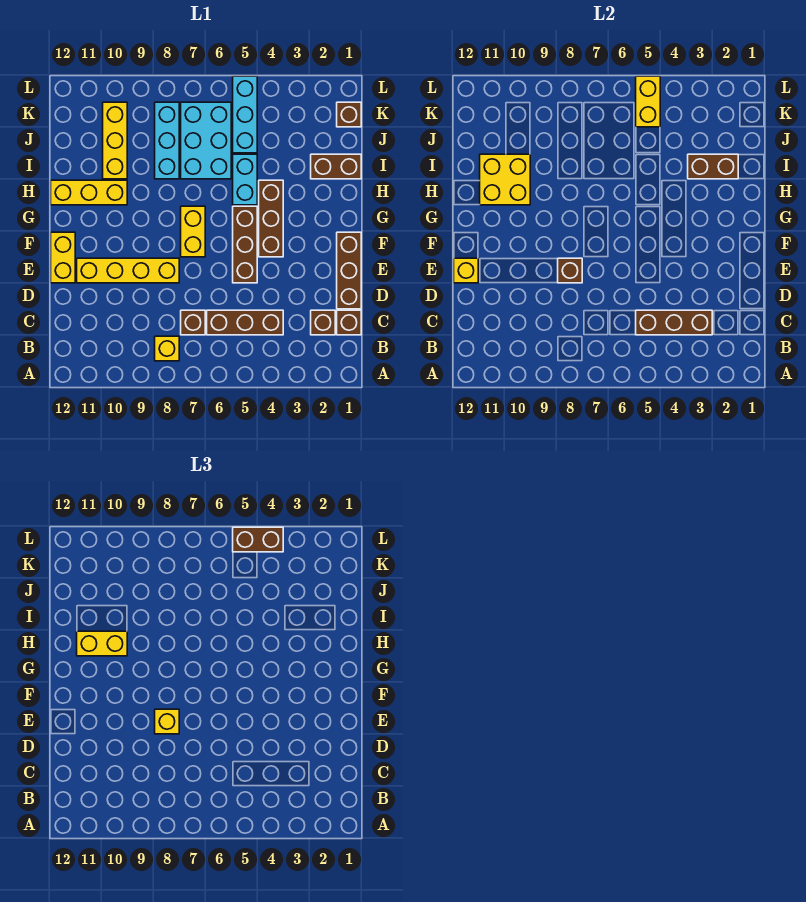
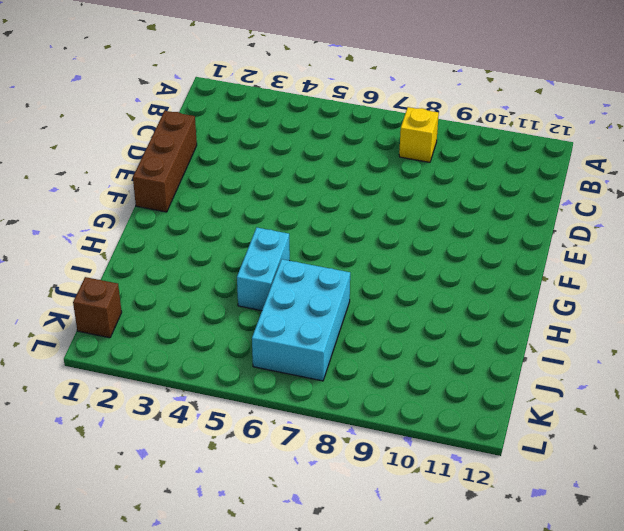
none -> brown 1x1 brick [337,310,361,335]
none -> brown 1x1 brick [311,310,335,335]
none -> brown 1x3 brick [207,310,283,335]

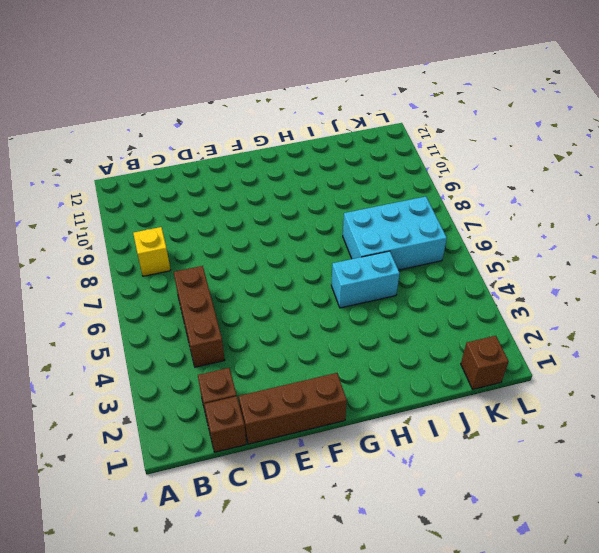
none -> brown 1x1 brick [181,310,205,335]
none -> brown 1x3 brick [233,206,257,283]
none -> yellow 1x4 brick [77,258,179,283]

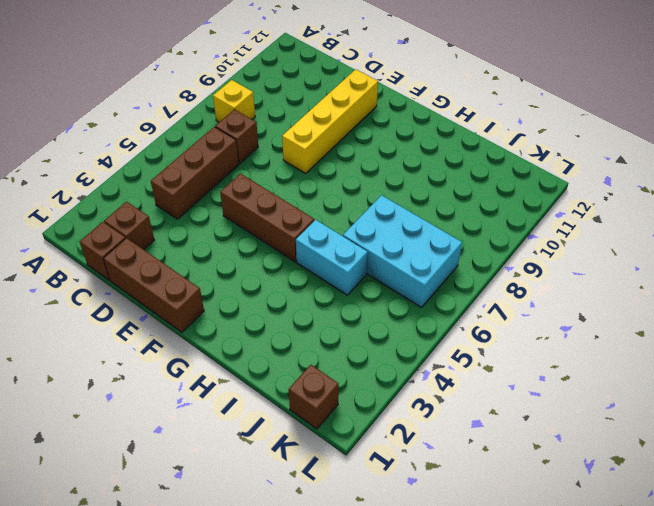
none -> yellow 1x2 brick [51,232,75,283]
none -> brown 1x3 brick [259,180,283,257]
none -> yellow 1x2 brick [181,206,205,257]

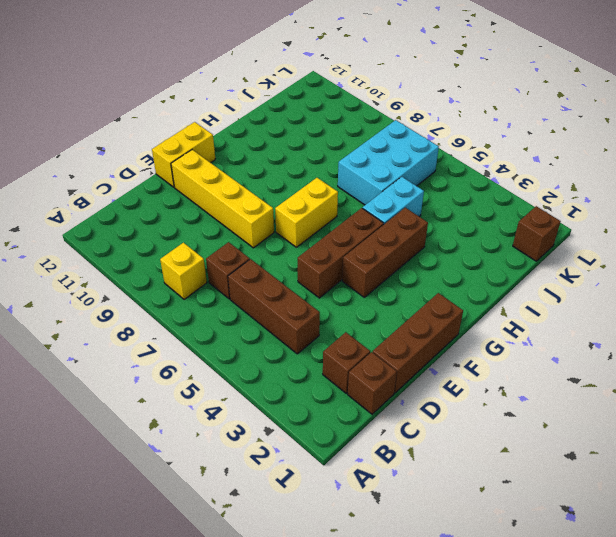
none -> yellow 1x3 brick [51,180,127,205]
none -> brown 1x2 brick [311,154,361,179]
none -> cyan 1x3 brick [155,102,179,179]

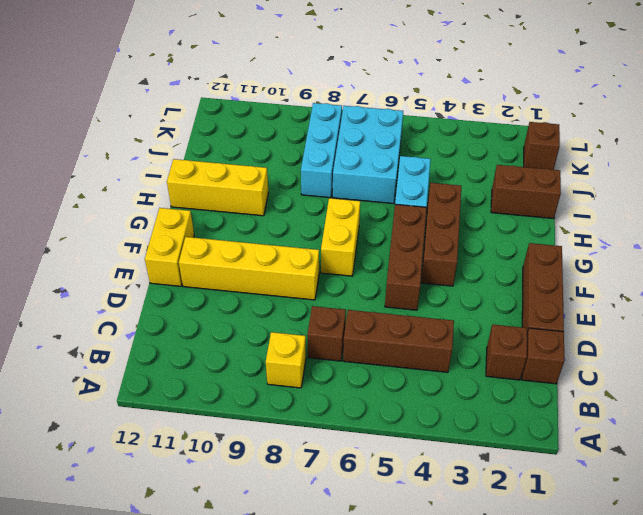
none -> yellow 1x3 brick [103,102,127,179]
none -> cyan 1x3 brick [233,76,257,153]
none -> brown 1x3 brick [636,310,712,335]

